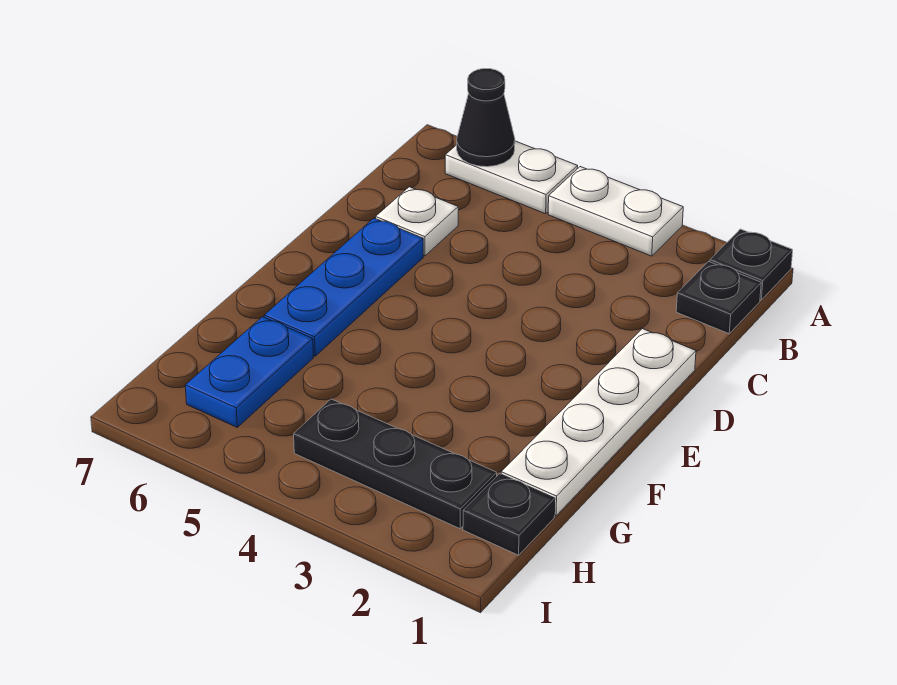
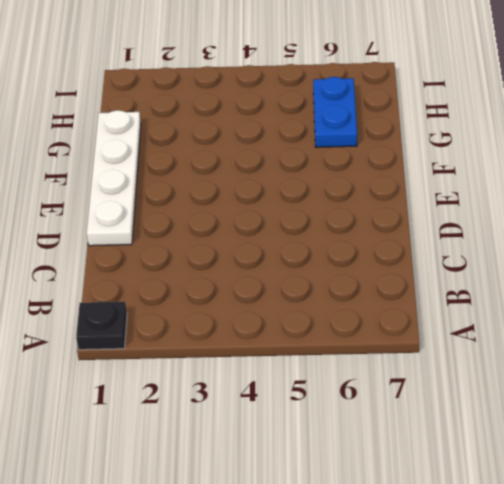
none -> white 1x2 plate [548,167,683,256]
none -> white 1x2 plate [445,141,578,214]

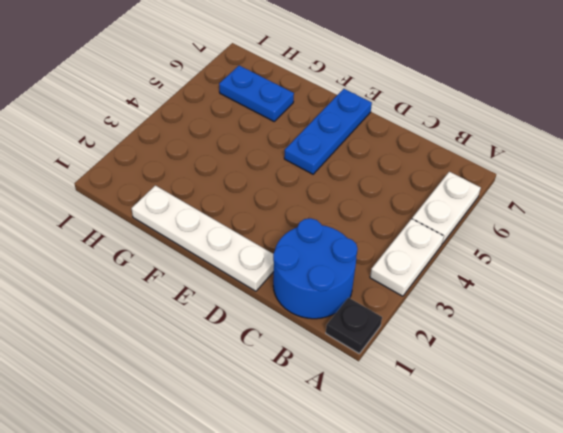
blue 2x2 round brick [273,218,358,319] -> black 1x1 plate [676,261,761,334]
blue 1x3 plate [284,89,372,174] -> blue 1x3 plate turned to [264,218,423,356]
none -> white 1x1 plate [376,187,458,256]
none -> black 1x1 plate [463,474,555,555]

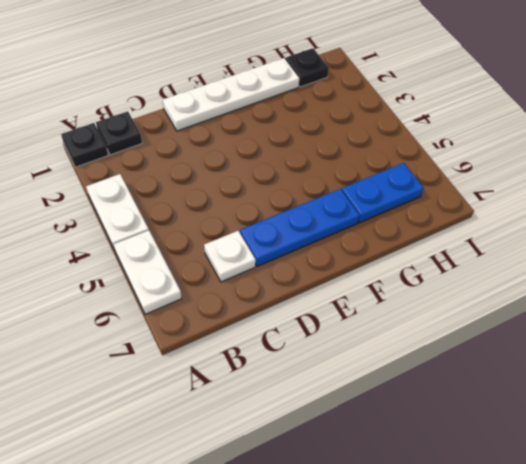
none -> black 1x3 plate [294,399,497,529]
none -> black 1x1 cone [457,69,515,167]

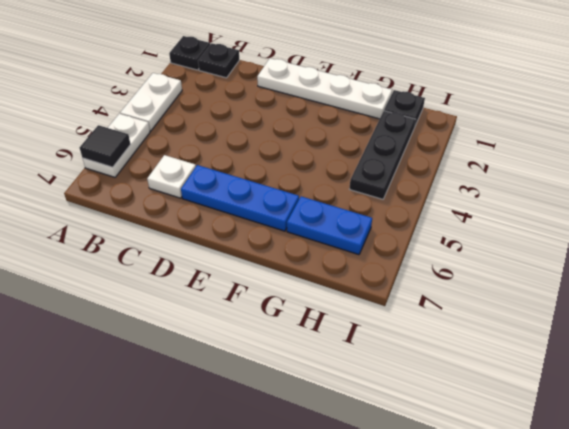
black 1x1 tile [80,125,131,167] -> black 1x1 cone [457,69,515,167]

